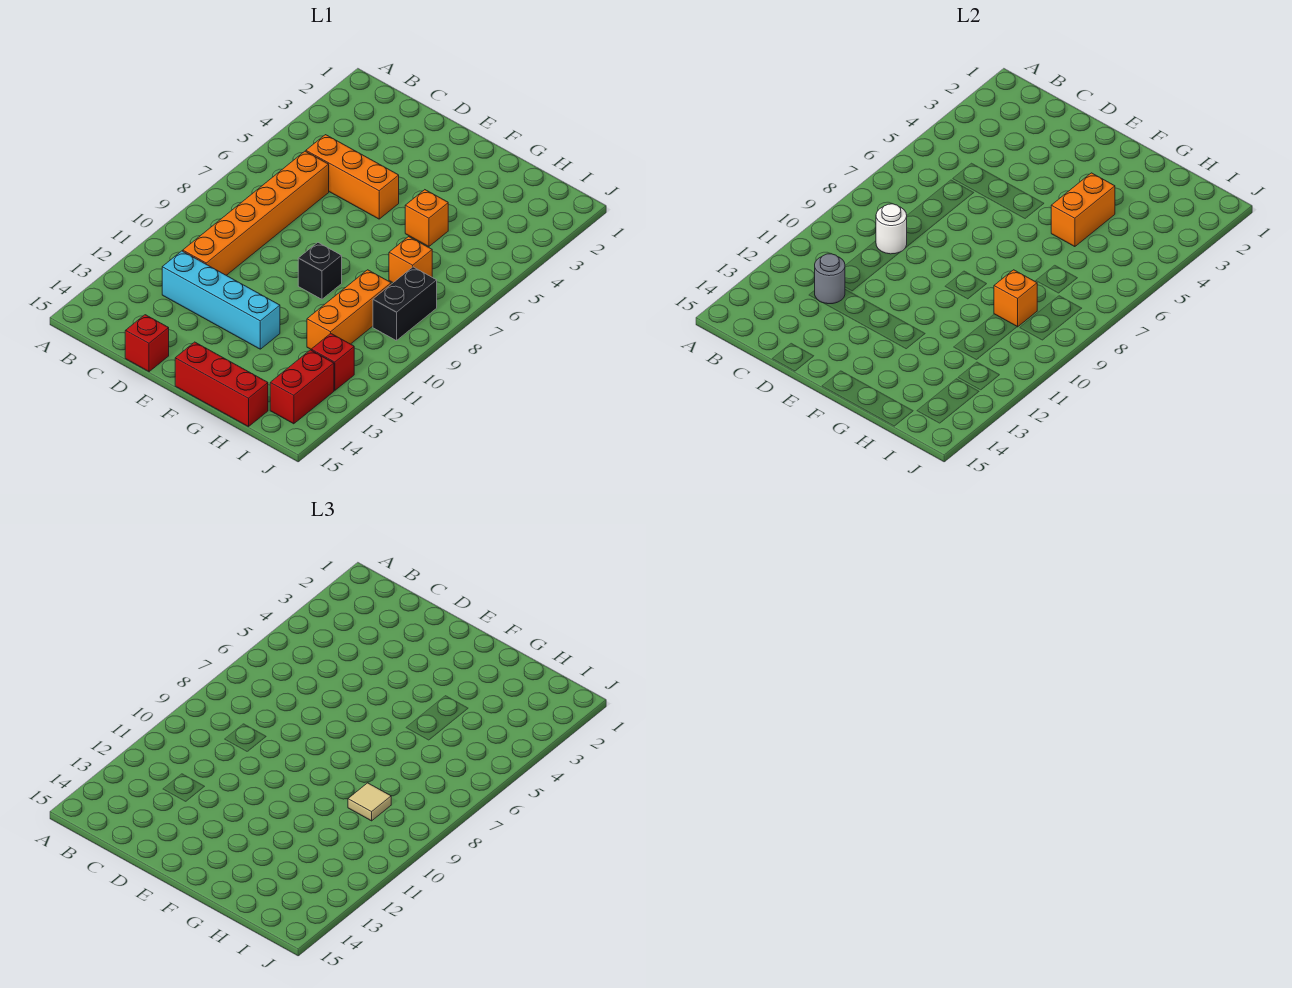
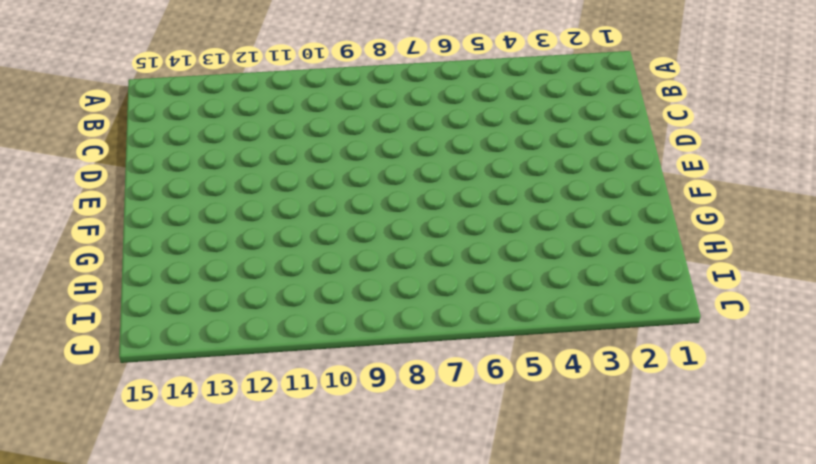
none -> orange 1x3 brick [306,135,399,219]
none -> orange 1x6 brick [183,151,329,275]
none -> cyan 1x4 brick [162,251,280,349]

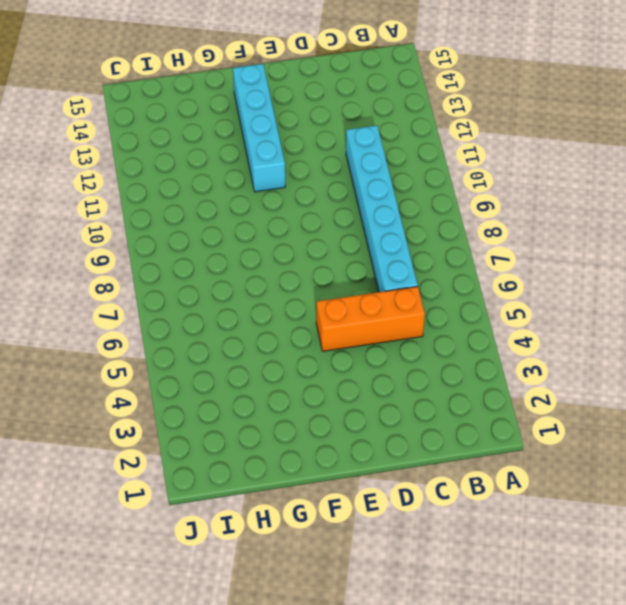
cyan 1x6 brick [346,125,418,292] -> orange 1x6 brick [183,151,329,275]
cyan 1x4 brick [233,64,285,192] -> cyan 1x4 brick turned to [162,251,280,349]
none -> red 1x1 brick [125,315,169,372]
none -> black 1x1 brick [298,243,342,299]
none -> red 1x3 brick [175,342,268,427]

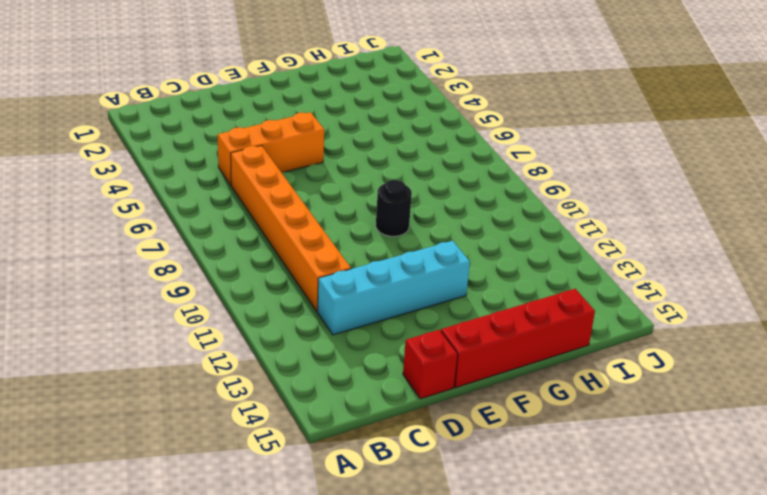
red 1x4 brick [441,289,595,387] -> red 1x3 brick [175,342,268,427]
black 1x1 round brick [376,180,412,236] -> black 1x1 brick [298,243,342,299]
none -> orange 1x1 brick [405,190,448,247]
none -> orange 1x1 brick [389,237,432,283]
none -> orange 1x3 brick [307,270,391,349]

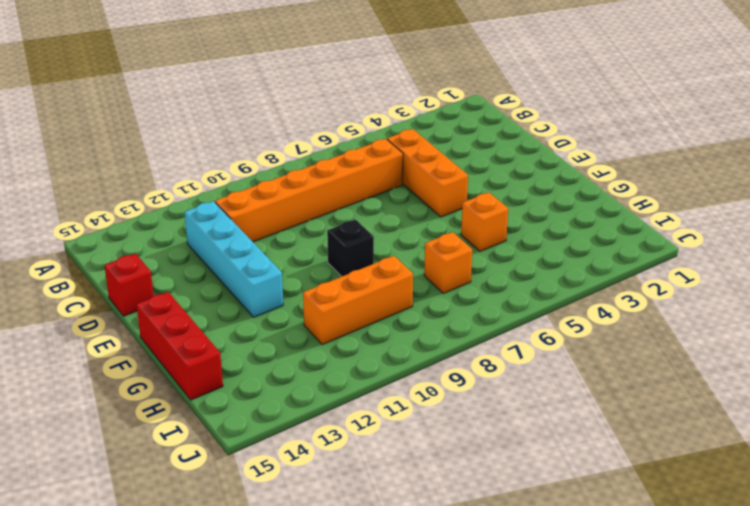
none -> black 1x2 brick [373,267,437,341]
none -> red 1x1 brick [311,334,354,390]
none -> red 1x2 brick [270,350,334,424]

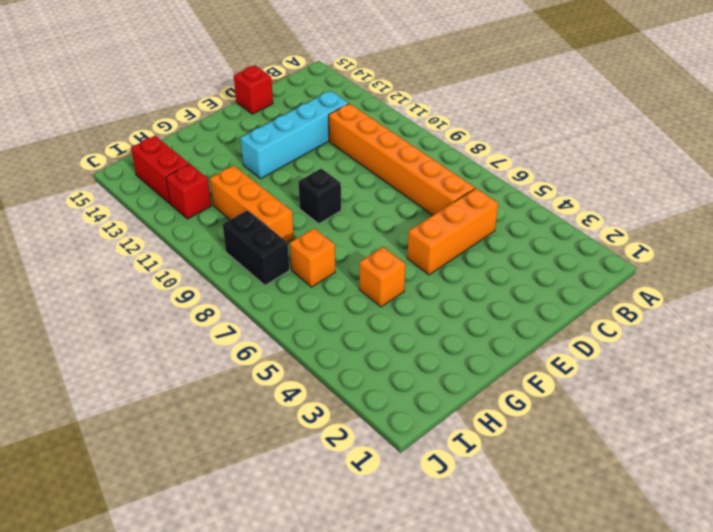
none -> red 1x3 brick [175,342,268,427]
none -> white 1x1 round brick [876,204,907,254]
none -> grey 1x1 round brick [815,254,845,304]

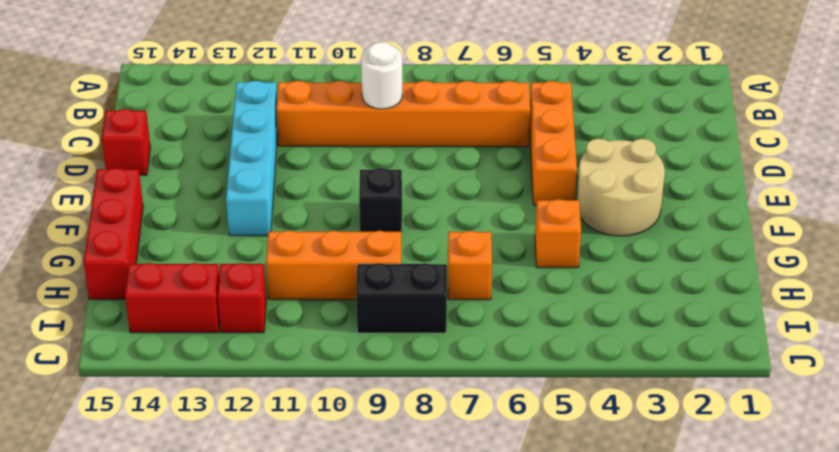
tan 2x2 round brick [577,139,665,236] -> none
none -> grey 1x1 round brick [815,254,845,304]
none -> orange 1x2 brick [1051,173,1115,247]
none -> orange 1x1 brick [994,270,1037,327]

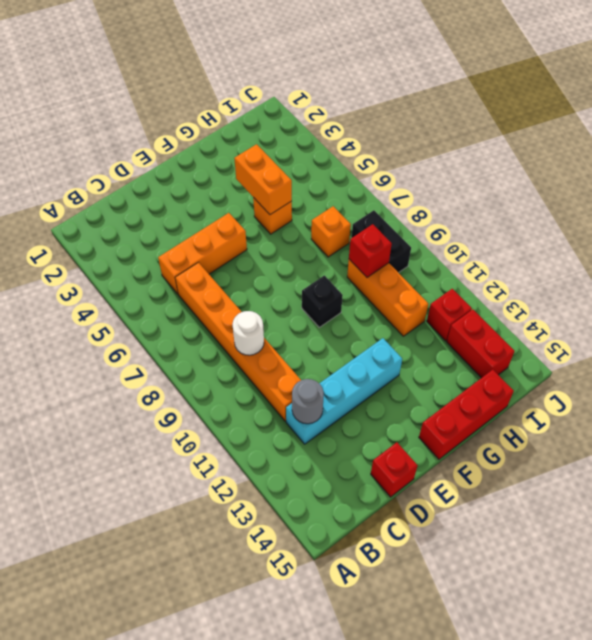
red 1x1 brick [349,224,392,277] -> orange 1x1 brick [994,270,1037,327]
none -> tan 1x1 tile [348,783,391,821]

